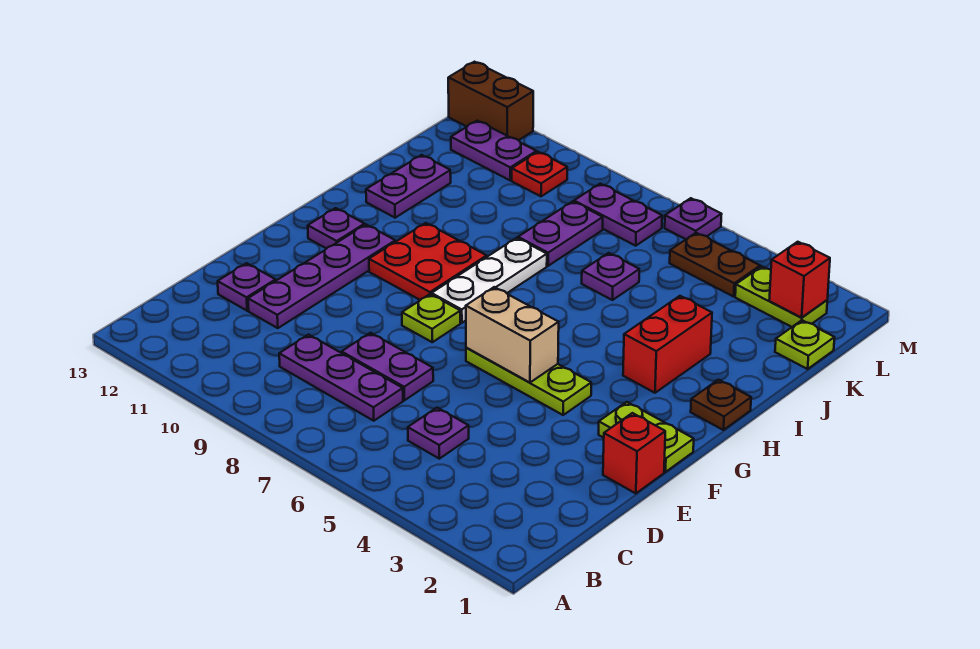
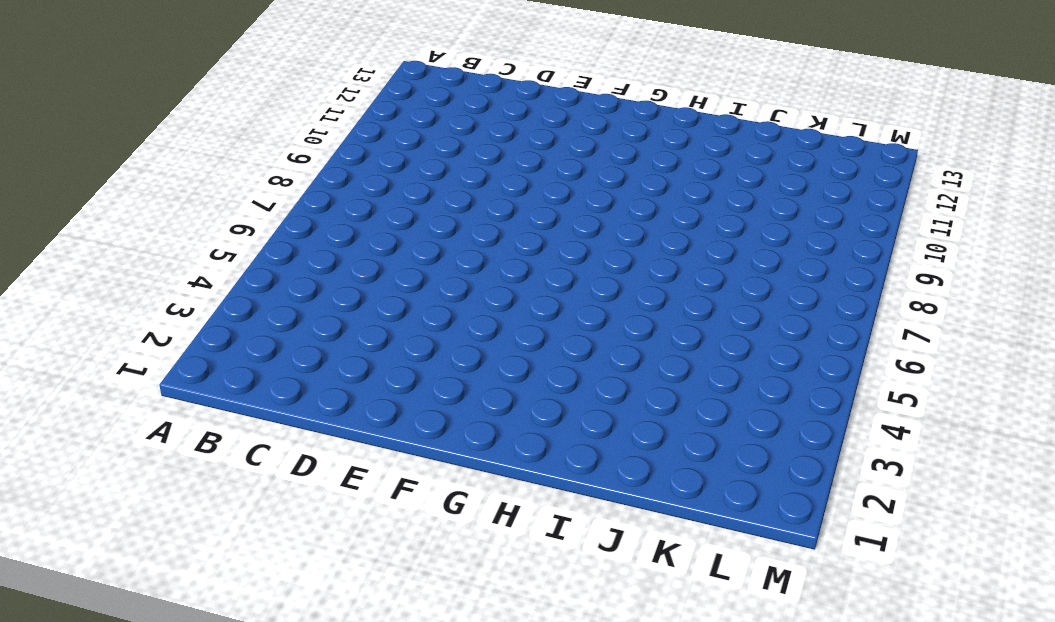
none -> purple 1x1 plate [408,408,469,459]
none -> purple 1x3 plate [279,335,403,421]
none -> purple 1x2 plate [342,333,433,400]

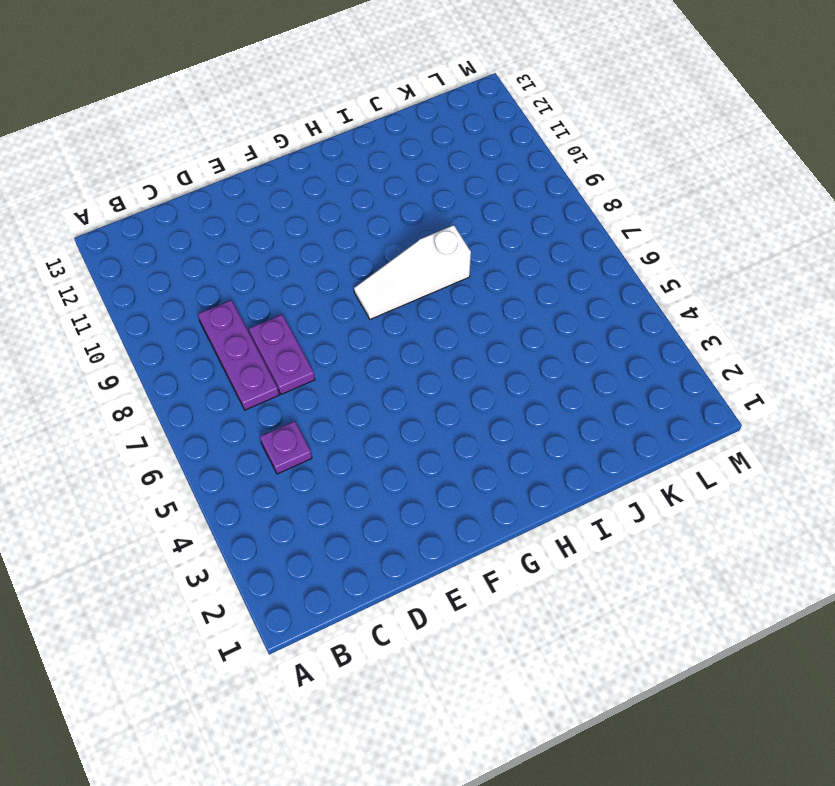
white 1x3 slope [354,225,471,319] -> white 1x3 plate [432,238,547,323]
none -> purple 1x4 plate [248,225,395,328]
none -> purple 1x1 plate [218,263,276,311]
none -> red 1x1 brick [603,413,665,493]

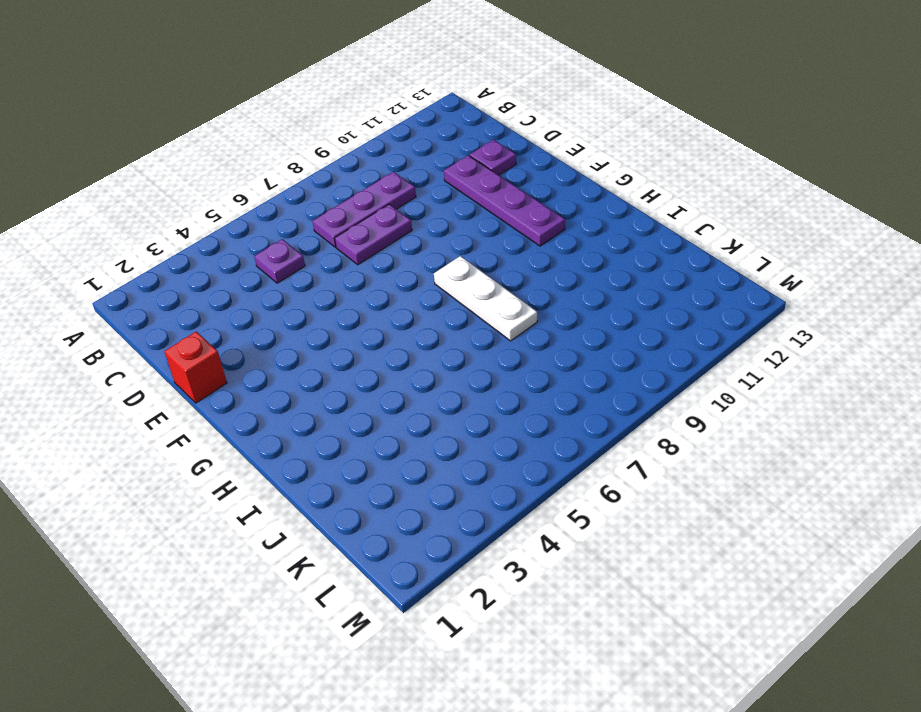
none -> lime 1x2 plate [599,402,694,472]
none -> lime 1x3 plate [466,348,591,415]
none -> lime 1x1 plate [402,294,460,342]

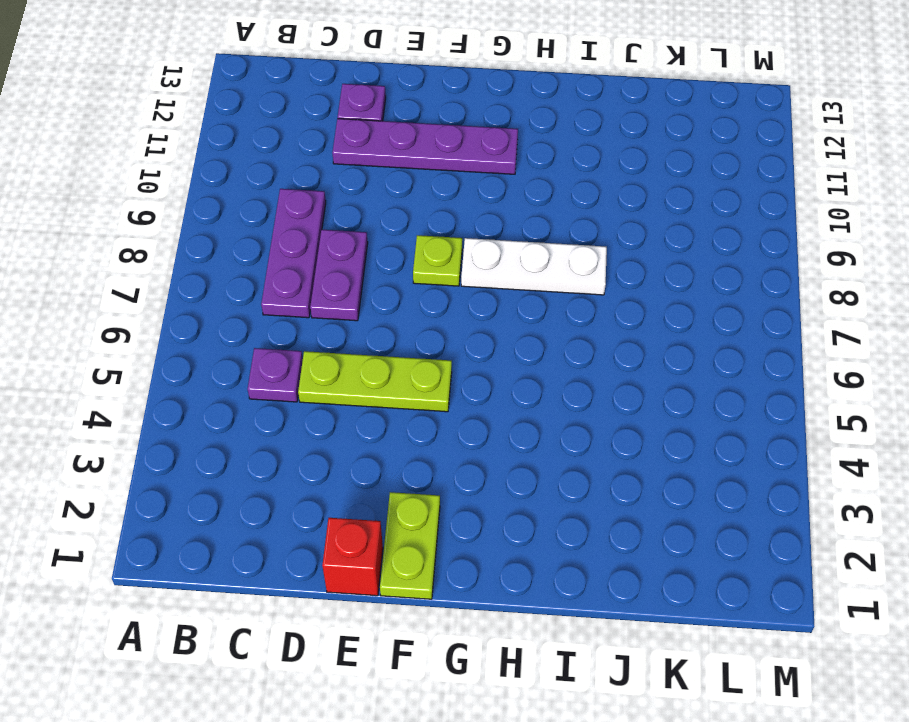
lime 1x3 plate [298,351,452,412] -> lime 1x3 plate turned to [466,348,591,415]
none -> red 2x2 plate [369,223,487,300]
none -> purple 1x1 plate [308,208,365,249]
none -> brown 1x1 plate [691,380,751,430]

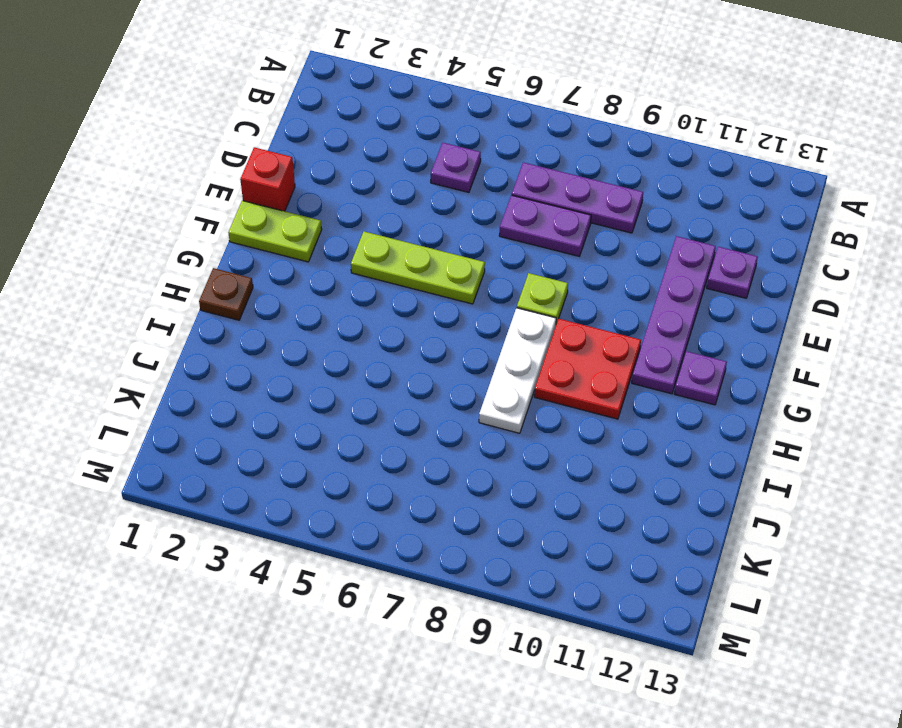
none -> red 1x2 brick [623,296,712,393]
none -> purple 1x2 plate [366,155,451,218]
none -> purple 1x1 plate [582,253,639,300]

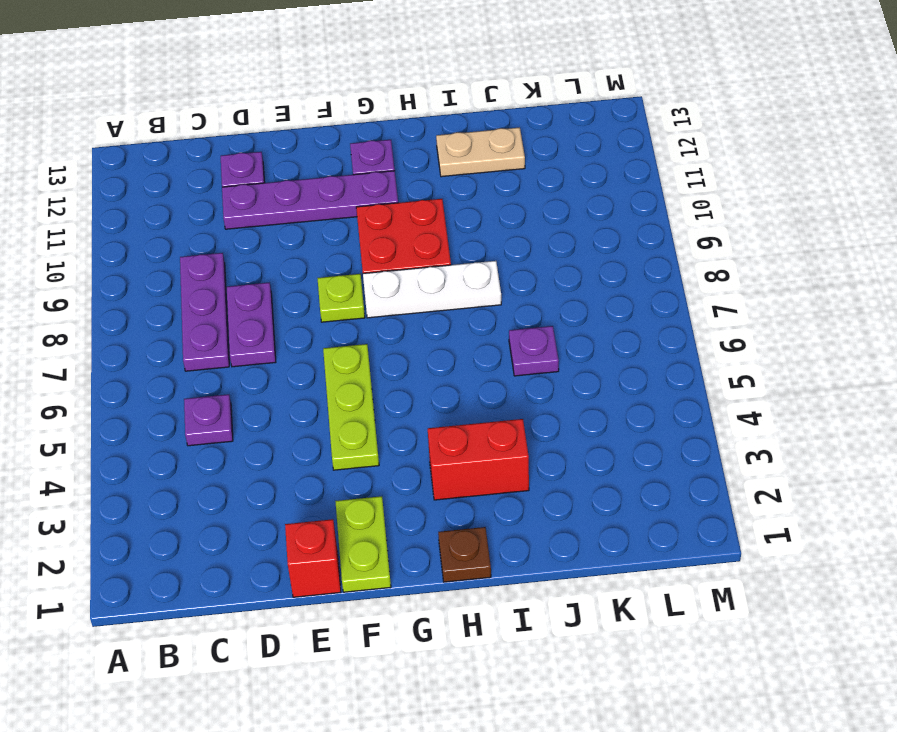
tan 1x2 plate [436,127,525,177] -> purple 1x2 plate [366,155,451,218]
none -> purple 1x2 plate [518,201,603,266]
none -> lime 1x1 plate [775,320,835,369]
none -> lime 1x2 plate [735,267,827,327]

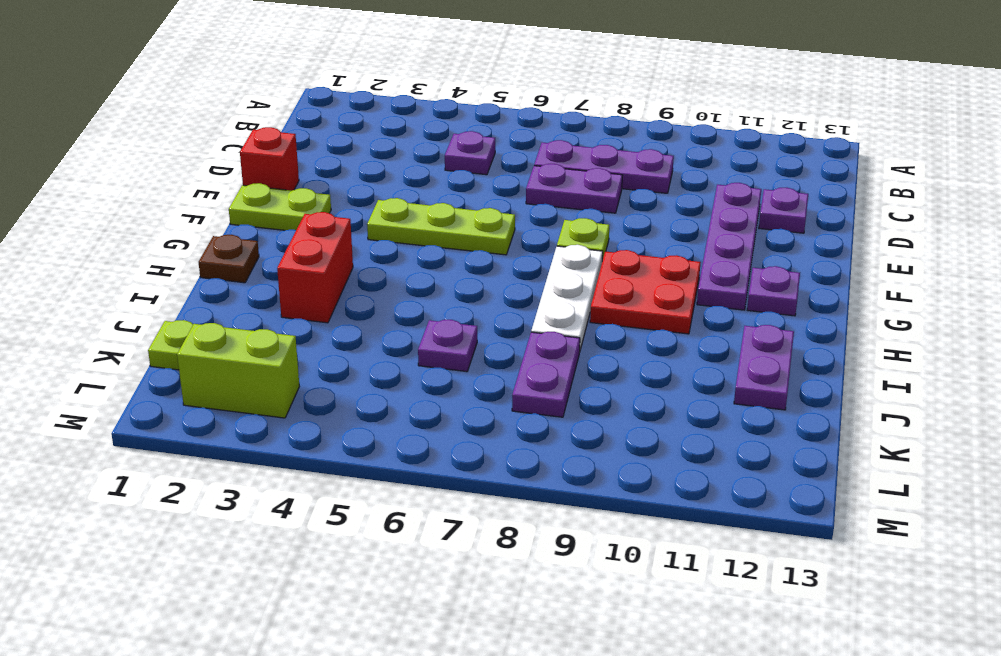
lime 1x2 brick [177,323,299,418] -> lime 1x2 plate [735,267,827,327]
none -> brown 1x2 plate [670,233,760,297]
none -> purple 1x2 plate [574,184,662,246]
none -> red 1x1 plate [512,152,567,196]

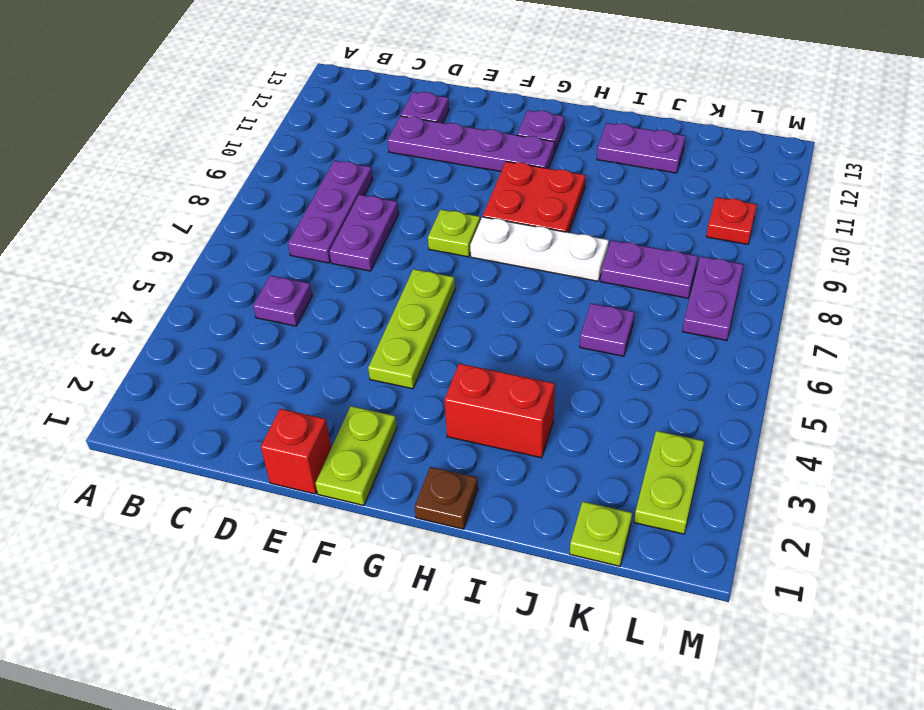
none -> brown 1x2 plate [670,233,760,297]
none -> purple 1x2 plate [451,121,537,180]
none -> purple 1x1 plate [665,198,722,239]

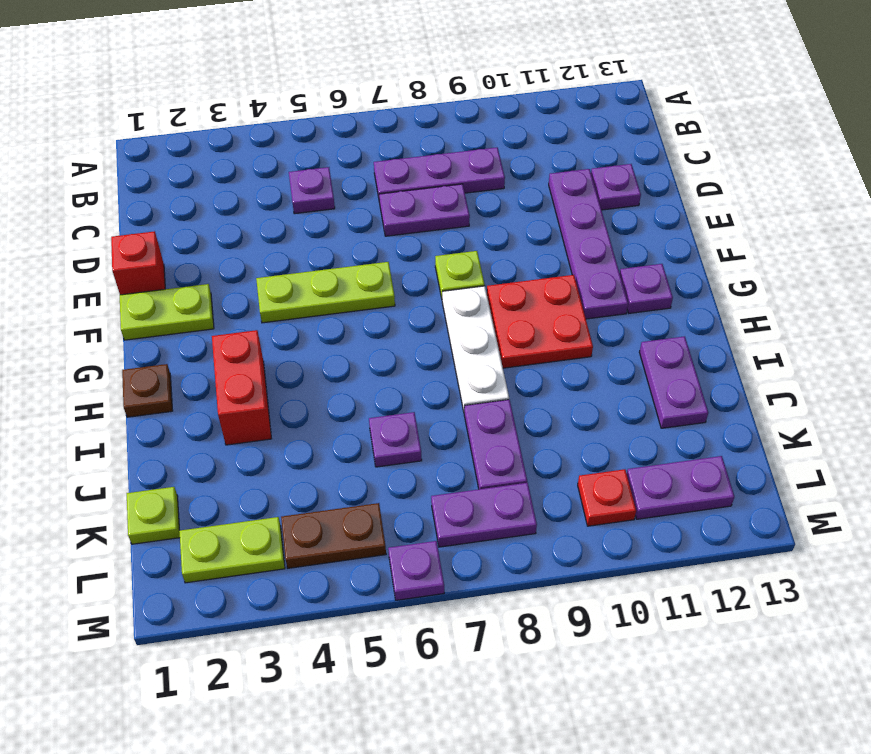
none -> brown 1x2 brick [448,62,533,140]
none -> tan 1x2 brick [466,287,559,383]
none -> red 1x1 brick [769,242,830,318]

